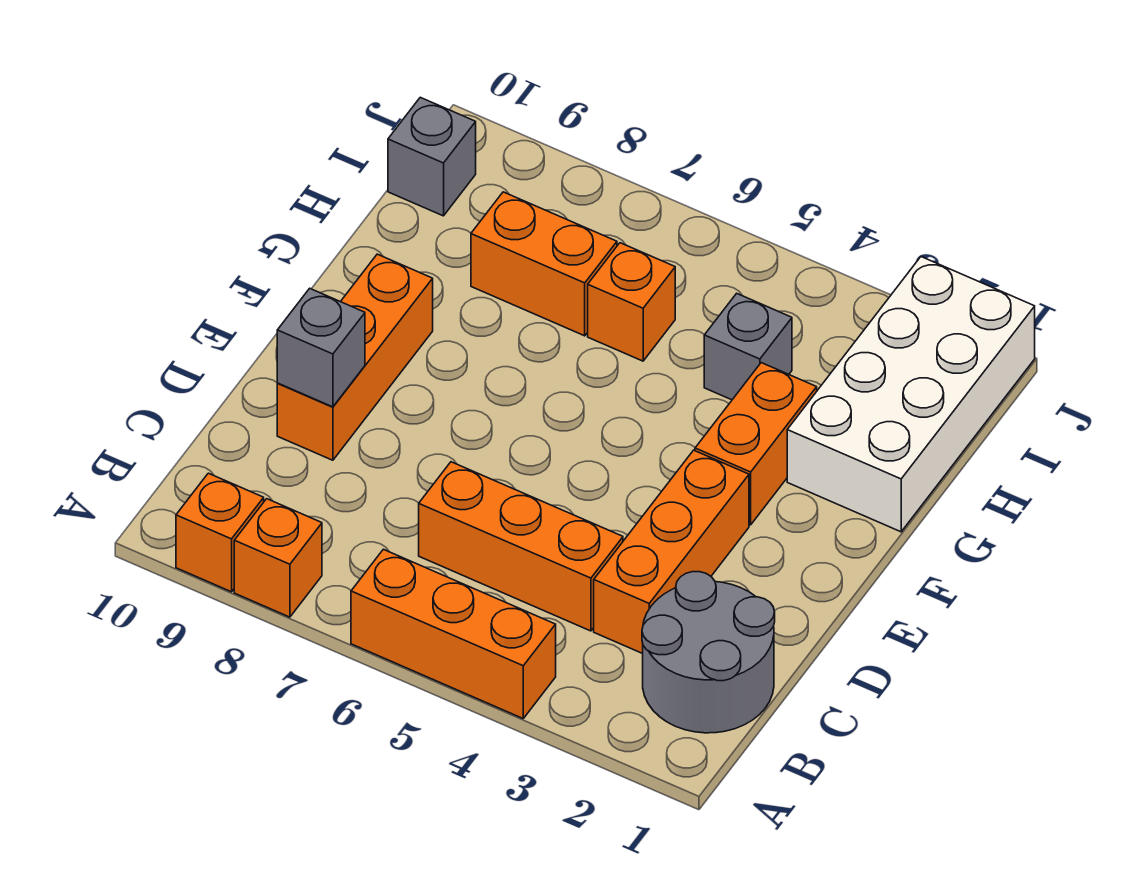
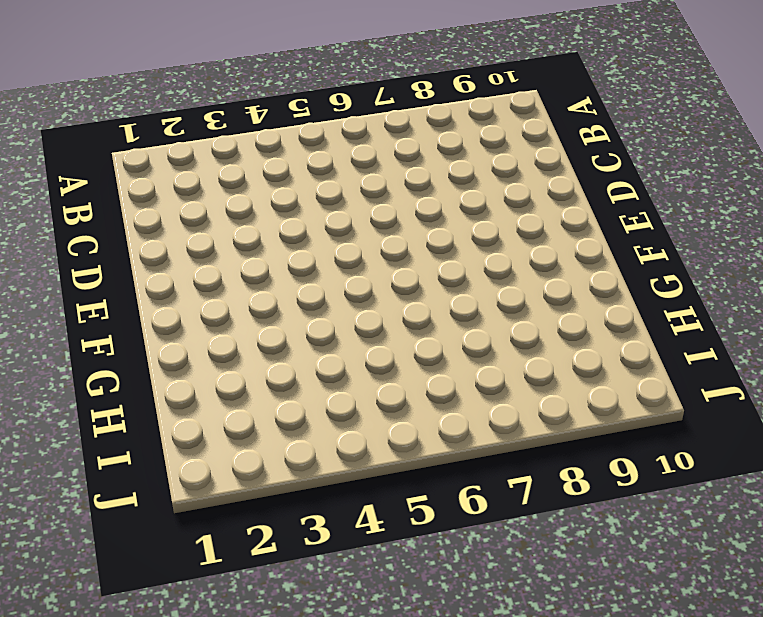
none -> orange 1x3 brick [351,549,556,718]
none -> orange 1x1 brick [234,499,322,617]
none -> orange 1x1 brick [176,473,264,592]

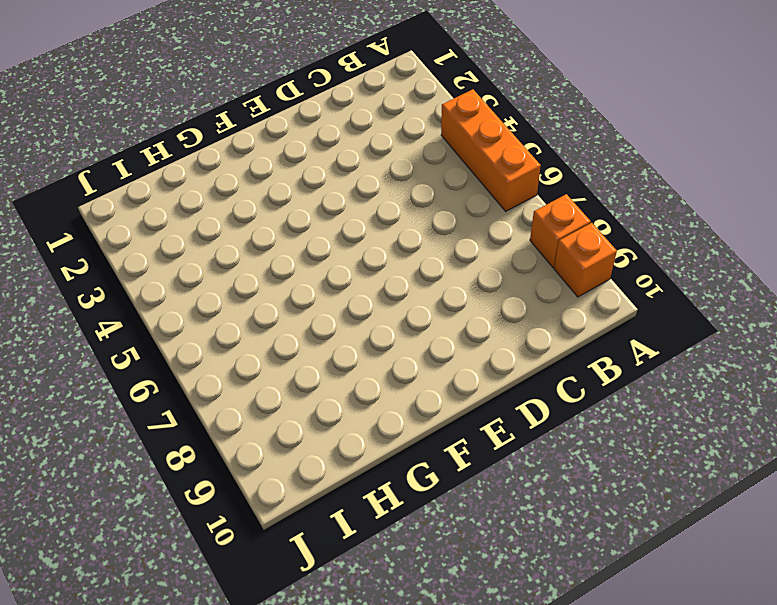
none -> grey 2x2 round brick [642,572,775,733]
none -> orange 1x3 brick [594,450,749,654]
none -> orange 1x3 brick [419,462,623,631]

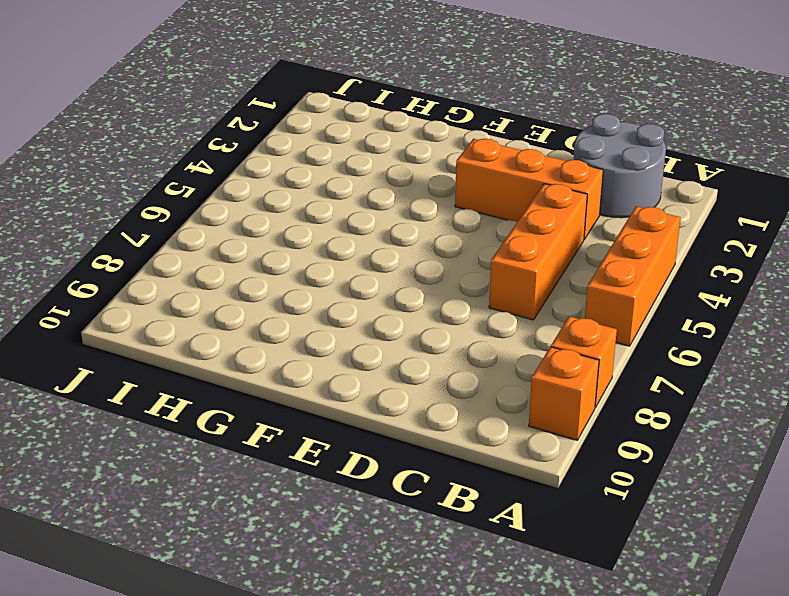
none -> orange 1x3 brick [277,254,433,460]
none -> orange 1x2 brick [695,363,817,525]
none -> white 2x4 brick [787,257,1035,532]

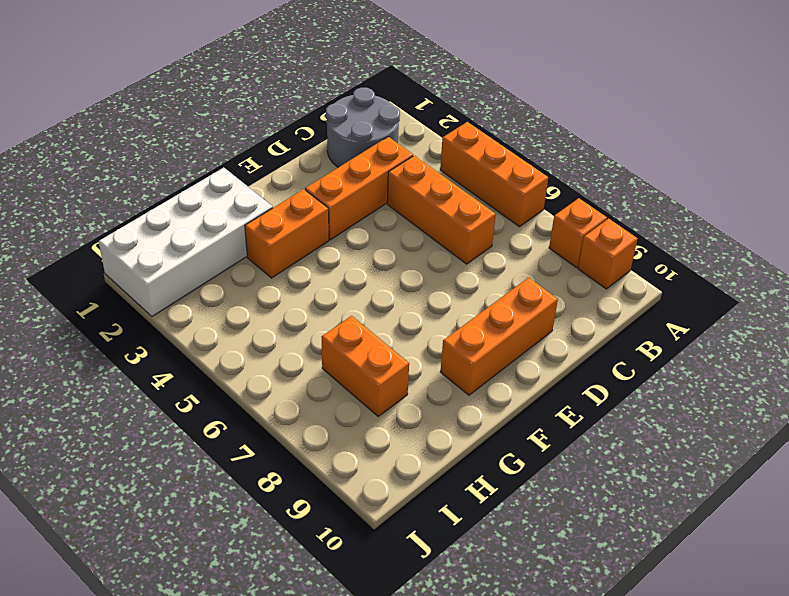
none -> grey 1x1 brick [704,293,792,400]
none -> orange 1x1 brick [588,243,675,361]
none -> grey 1x1 brick [388,97,476,216]

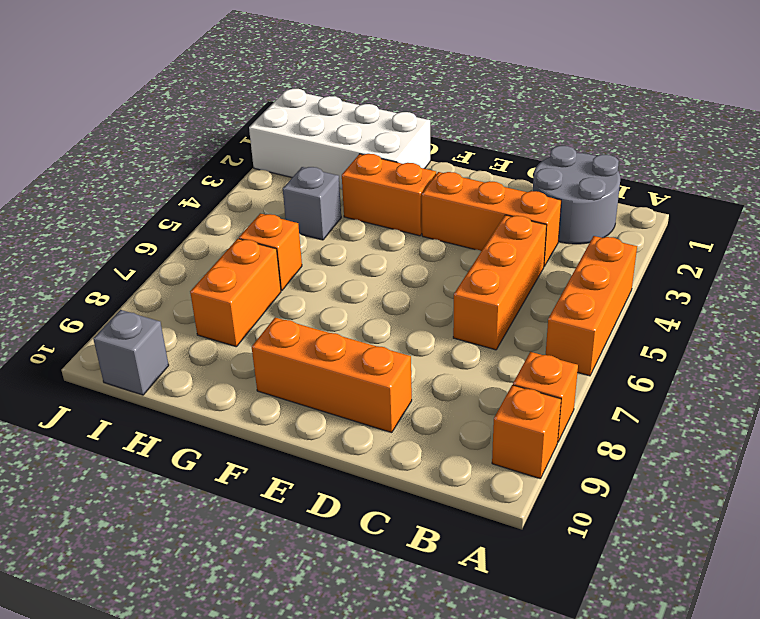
none -> grey 1x1 brick [277,288,365,407]

